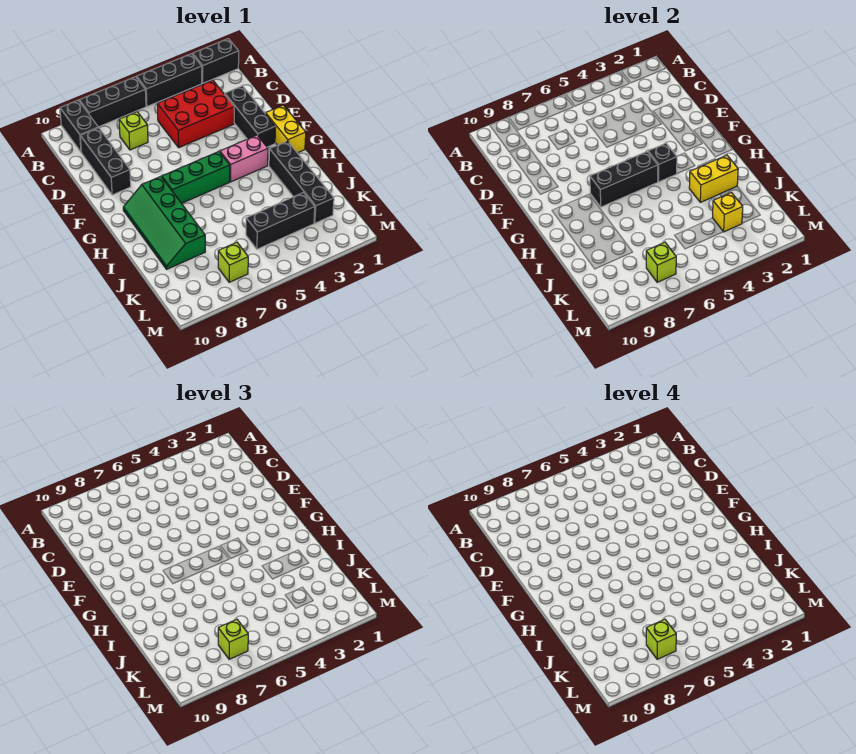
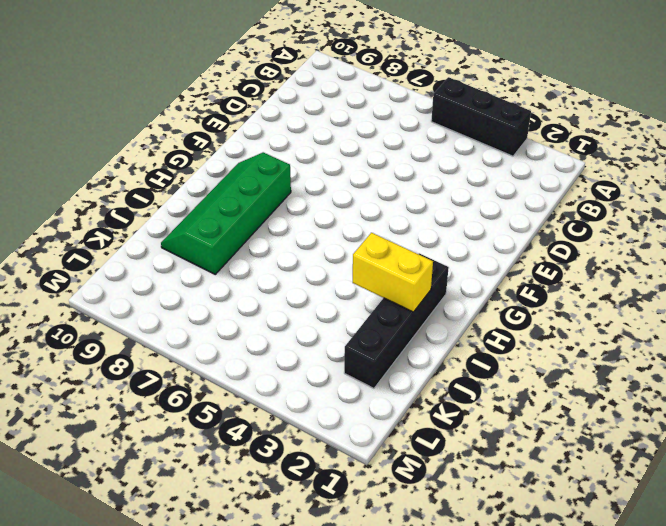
none -> black 1x2 brick [192,39,239,83]
none -> black 1x3 brick [79,77,146,127]
none -> black 1x2 brick [60,100,98,152]

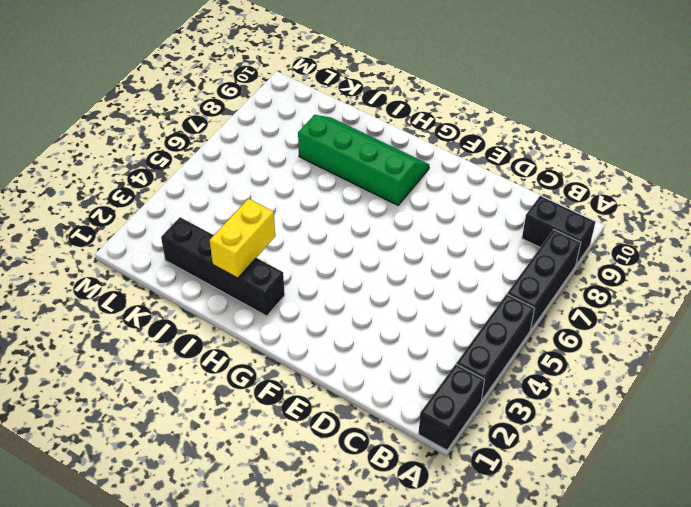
none -> red 2x3 brick [157,80,234,148]
none -> lime 1x1 brick [119,112,148,150]
none -> black 1x3 brick [80,128,131,195]

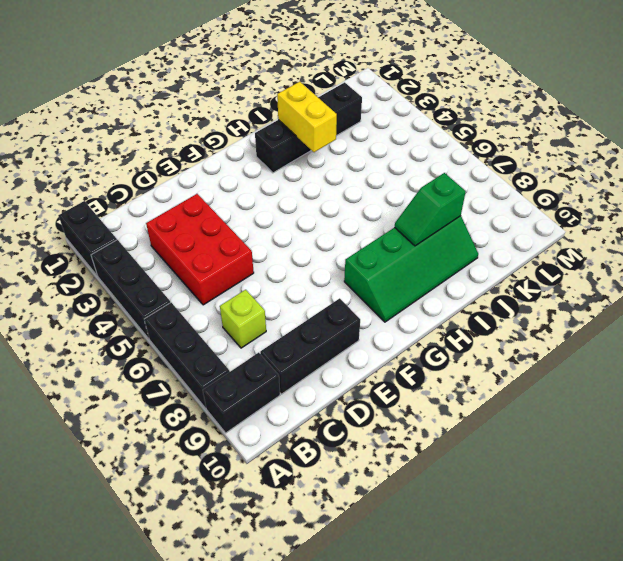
green 1x2 slope [395,173,466,246] -> none
none -> black 1x3 brick [225,86,276,147]
none -> yellow 1x2 brick [266,105,306,153]
none -> pink 1x2 brick [220,135,268,182]

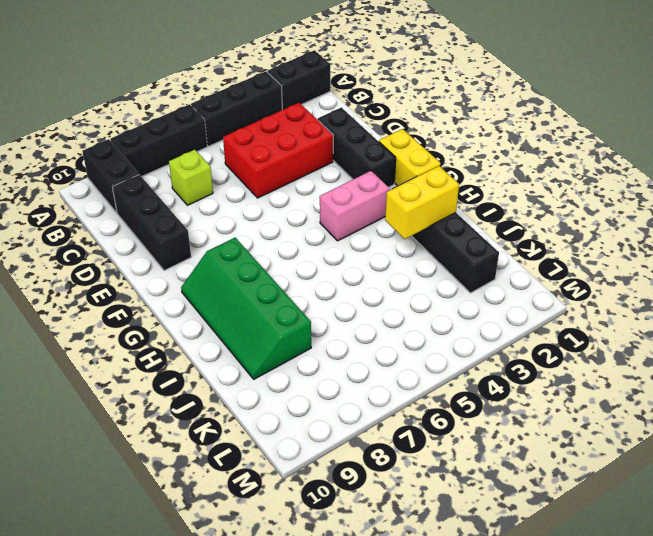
none -> green 1x3 brick [162,152,230,203]
none -> black 1x3 brick [246,193,315,249]
none -> lime 1x1 brick [218,242,248,282]

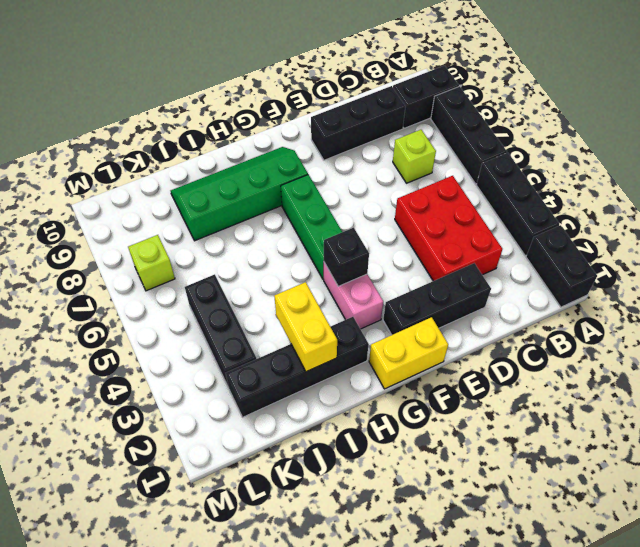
none -> black 1x3 brick [590,152,658,207]
none -> yellow 1x1 brick [712,193,743,232]
none -> lime 1x1 brick [646,242,676,282]

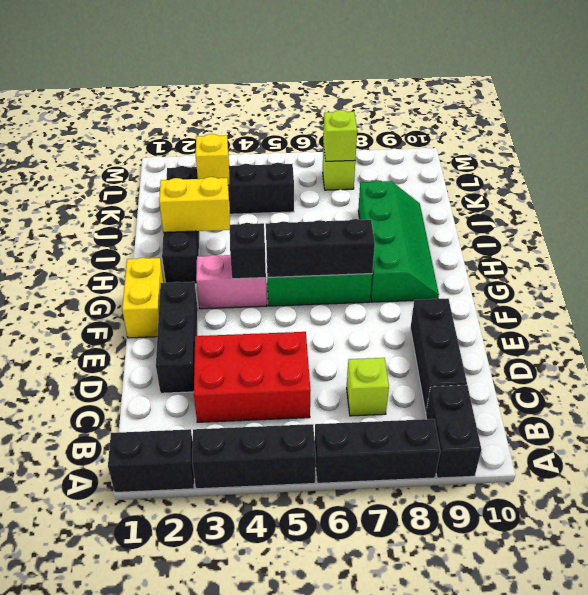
none -> lime 1x1 brick [218,619,248,659]
none -> lime 1x1 brick [646,619,676,659]

